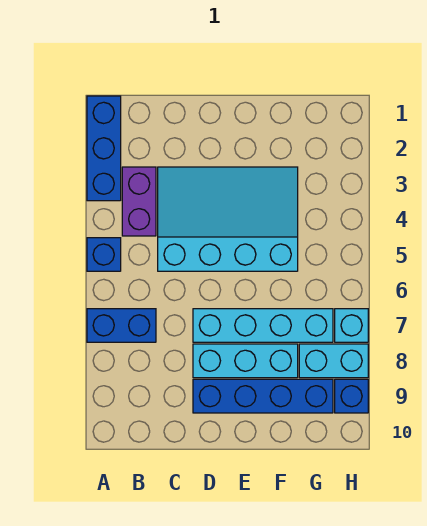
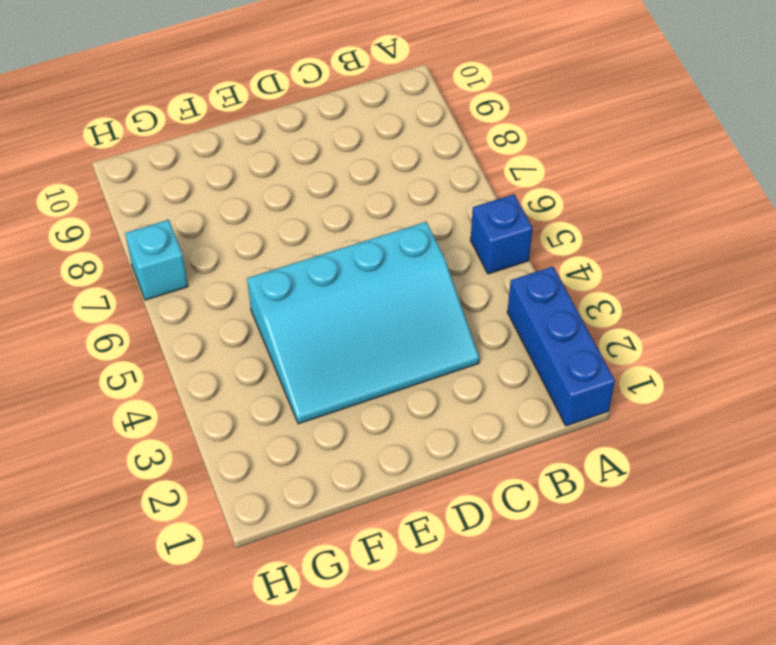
none -> blue 1x2 brick [87,309,156,342]
none -> purple 1x2 brick [122,167,156,236]

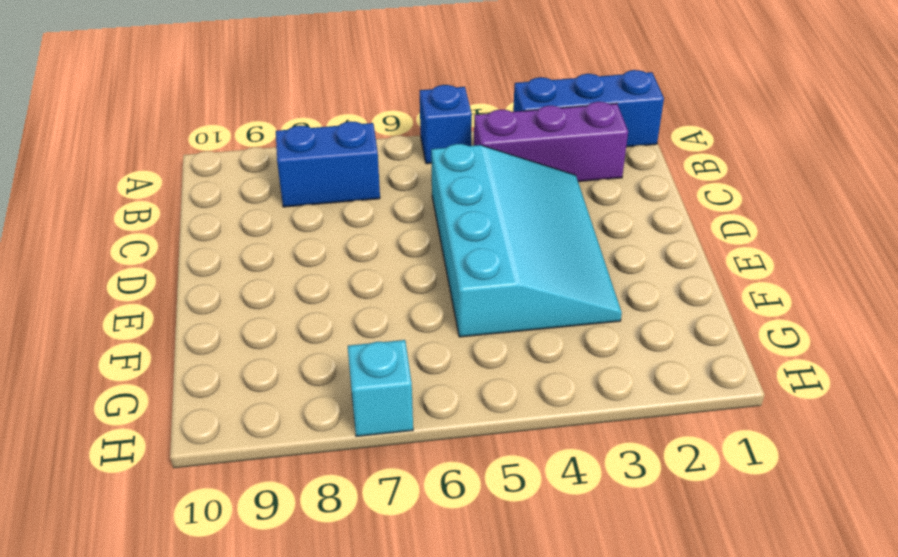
purple 1x3 brick [474,102,628,182] -> purple 1x2 brick [122,167,156,236]
blue 1x2 brick [276,121,380,207] -> blue 1x2 brick turned to [87,309,156,342]
none -> cyan 1x4 brick [193,309,333,342]
none -> cyan 1x3 brick [193,344,298,378]

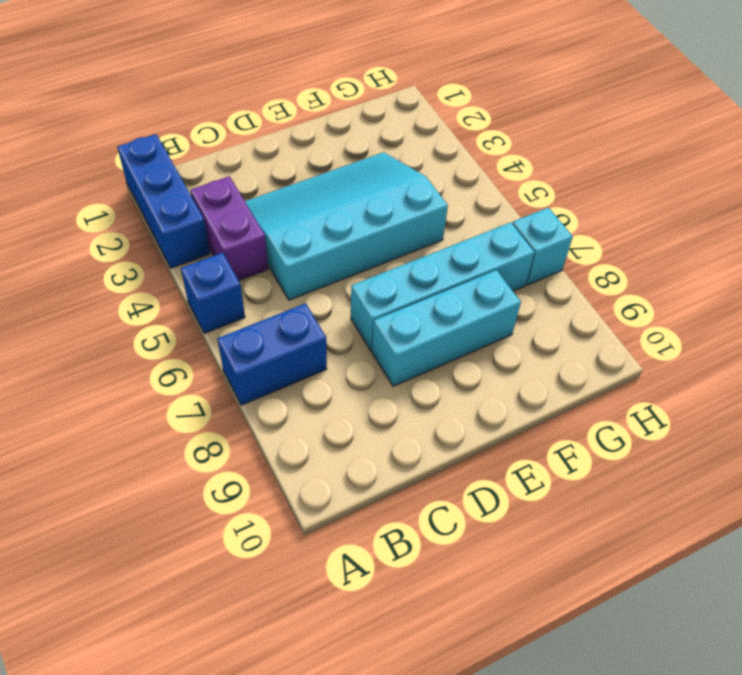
none -> blue 1x4 brick [193,379,333,413]
none -> cyan 1x2 brick [299,344,368,378]

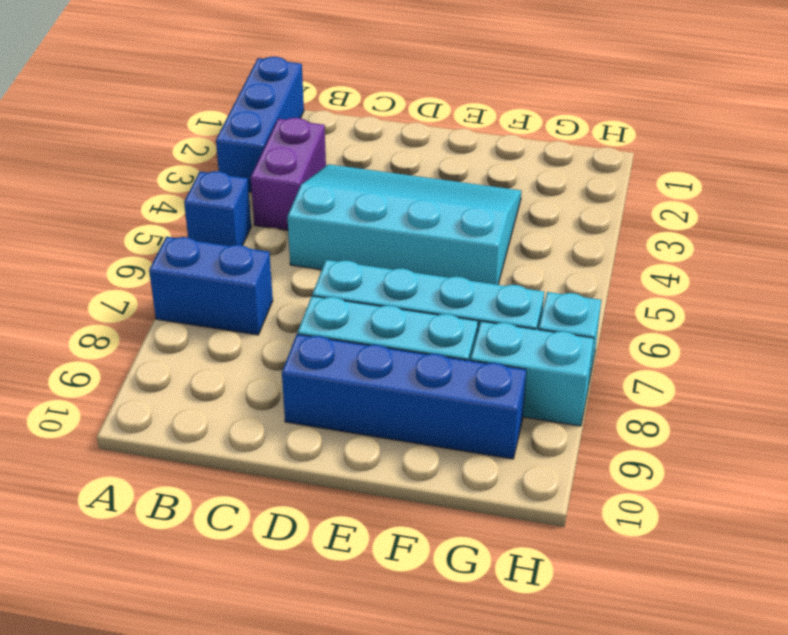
none -> blue 1x1 brick [335,379,368,413]

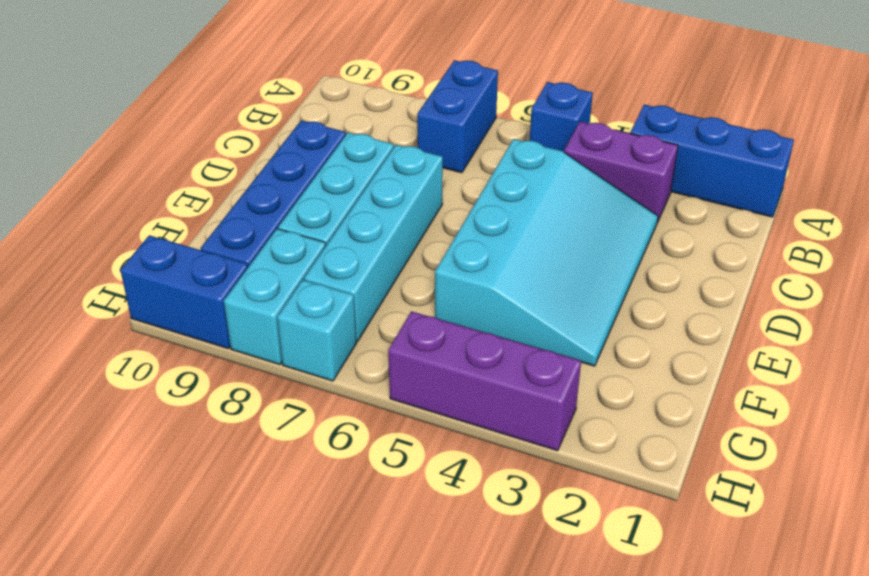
purple 1x3 brick [388,311,581,451] -> none
blue 1x2 brick [120,235,248,348] -> blue 1x1 brick [335,379,368,413]

